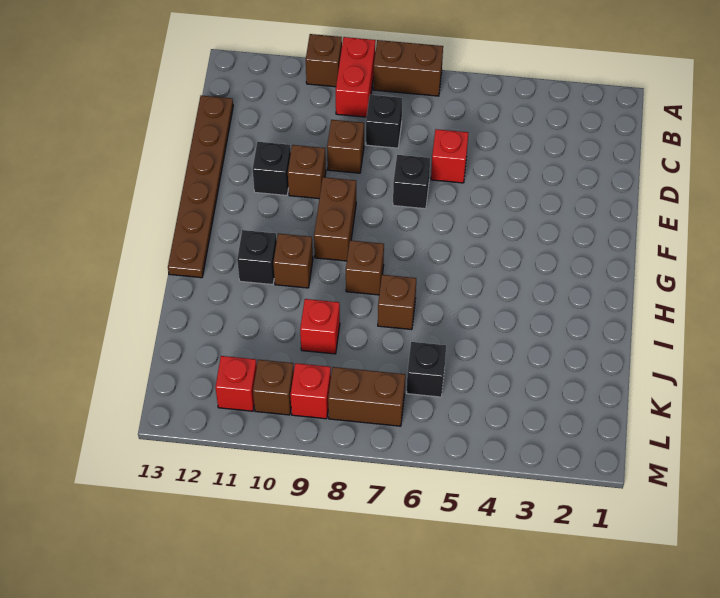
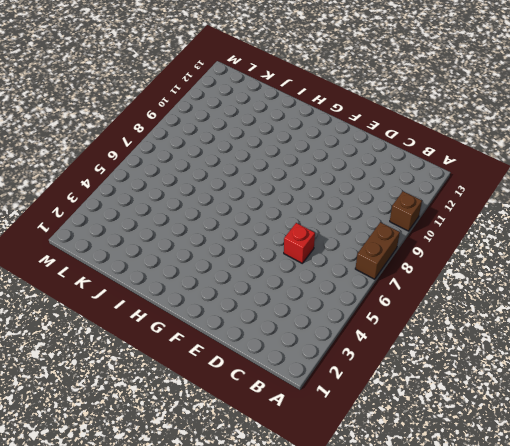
none -> red 1x2 brick [336,37,376,117]
none -> black 1x1 brick [366,95,402,148]
none -> brown 1x6 plate [168,96,233,278]

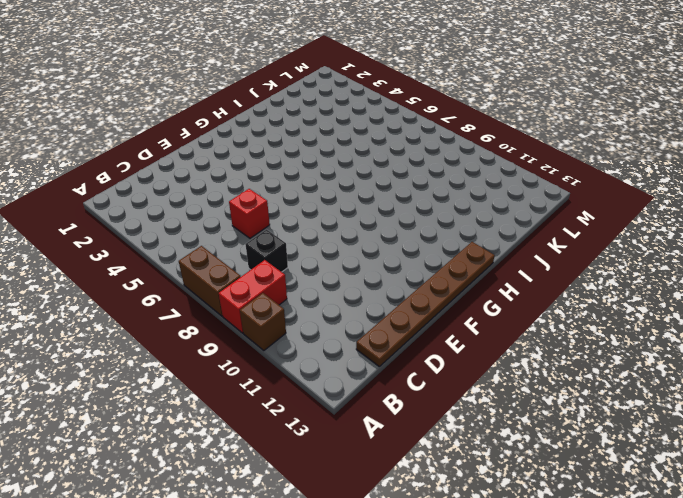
none -> brown 1x1 brick [327,120,364,173]
none -> black 1x1 brick [393,155,430,209]
none -> brown 1x1 brick [288,145,326,199]

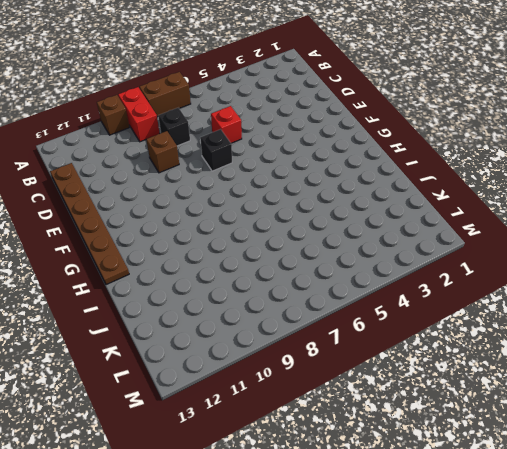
none -> brown 1x1 brick [288,145,326,199]
none -> black 1x1 brick [253,142,291,195]
none -> brown 1x2 brick [314,177,356,261]

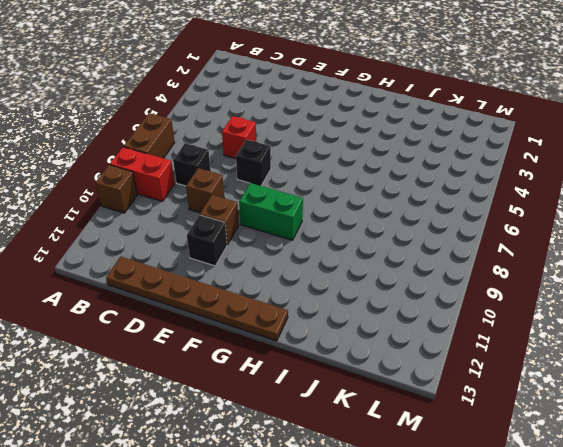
green 1x2 brick [239,183,303,240] -> brown 1x2 brick [314,177,356,261]
none -> brown 1x1 brick [346,240,384,295]
none -> brown 1x1 brick [273,234,313,288]
none -> black 1x1 brick [237,230,277,285]

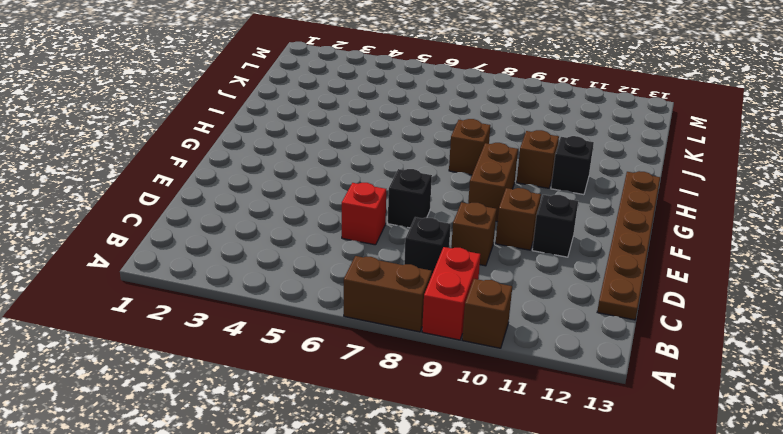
none -> brown 1x1 brick [378,275,416,330]
none -> red 1x1 brick [300,299,340,354]
none -> black 1x1 brick [407,342,446,397]

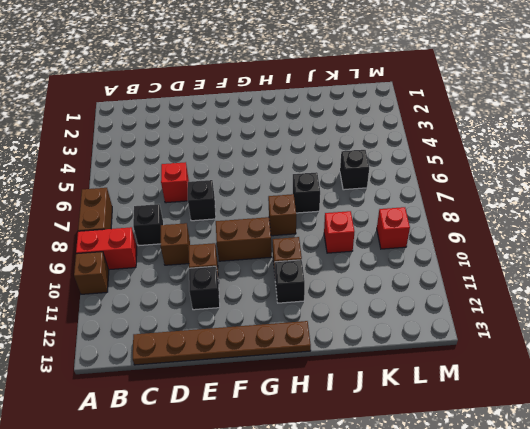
black 1x1 brick [293,172,320,213] -> brown 1x1 brick [378,275,416,330]
none -> brown 1x2 brick [328,367,405,426]
none -> brown 1x1 brick [253,360,294,415]
none -> red 1x1 brick [216,356,257,411]

